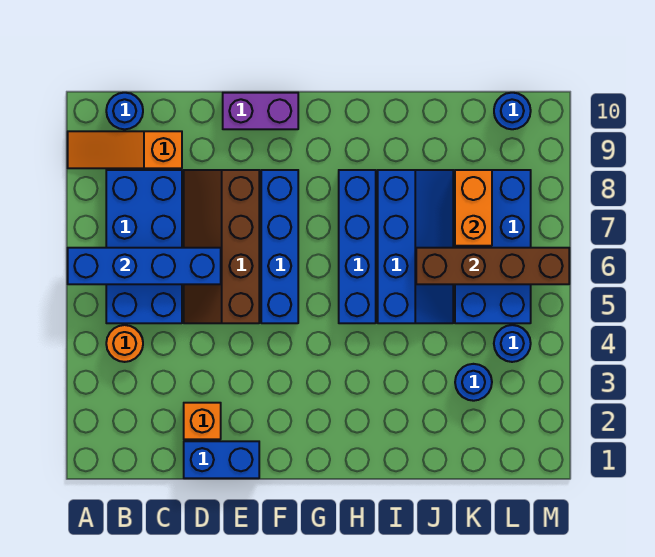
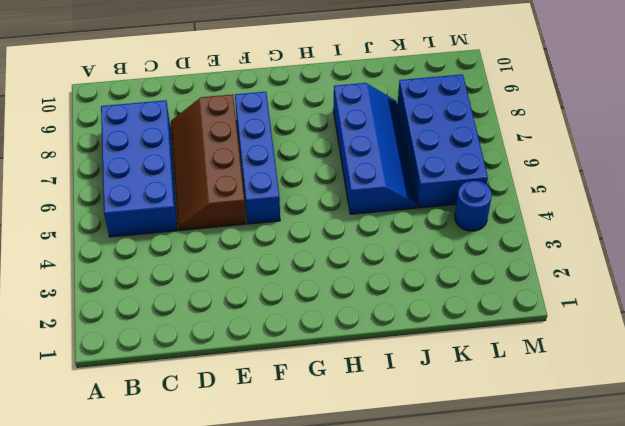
none -> orange 1x3 slope [68,131,182,168]
none -> orange 1x1 round brick [106,325,143,362]
none -> blue 1x1 round brick [106,93,143,129]

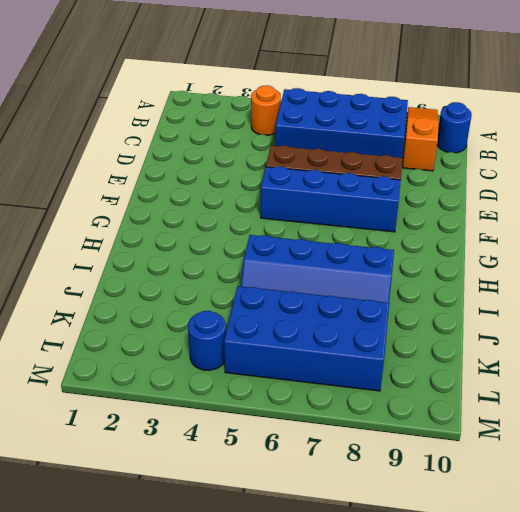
none -> blue 1x2 brick [184,441,259,478]
none -> orange 1x1 brick [184,403,221,439]
none -> purple 1x2 brick [223,93,298,129]

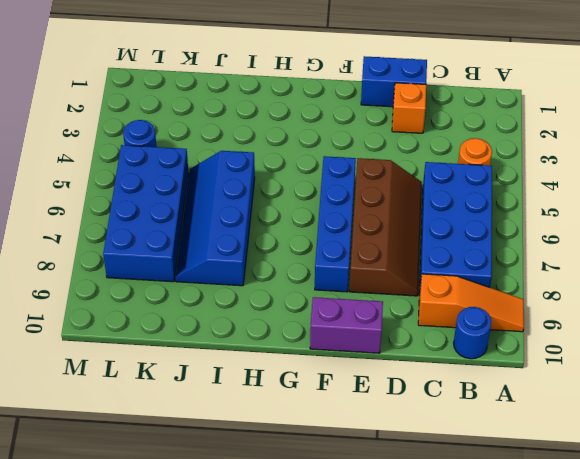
none -> blue 1x4 brick [339,170,376,323]
none -> blue 1x1 round brick [455,364,492,401]
none -> blue 1x1 round brick [494,93,531,129]

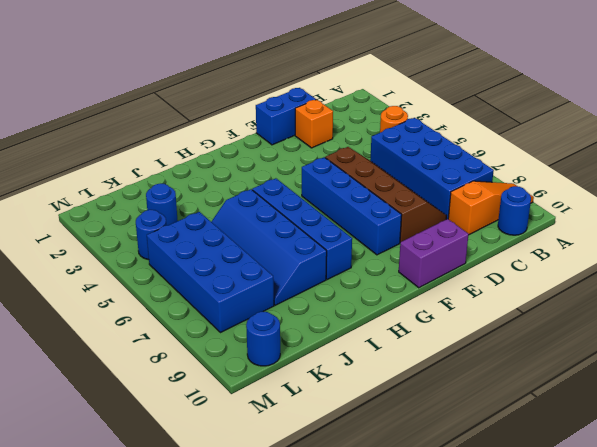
none -> blue 1x4 brick [68,248,221,284]
none -> brown 1x4 brick [416,248,569,284]
none -> orange 1x2 brick [455,170,492,246]

